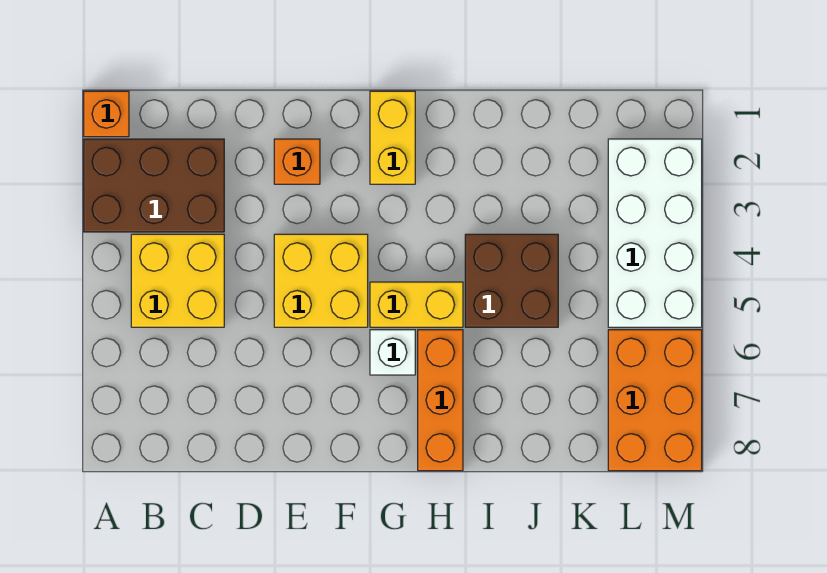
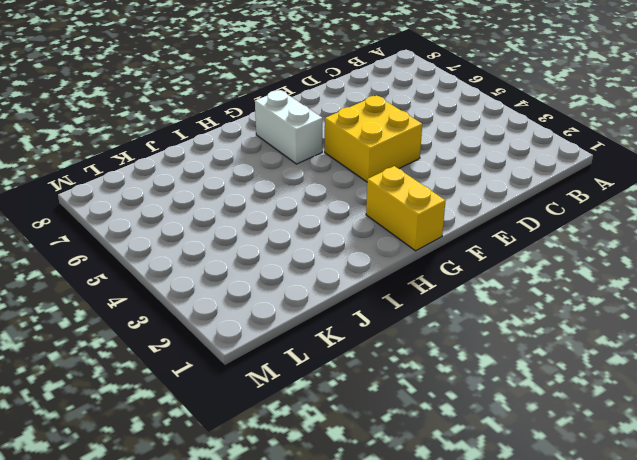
white 1x2 brick [255,90,322,164] -> white 1x1 brick [370,330,415,375]
none -> orange 1x1 brick [84,91,129,137]
none -> brown 2x3 brick [84,139,224,232]
none -> yellow 2x2 brick [131,234,224,327]

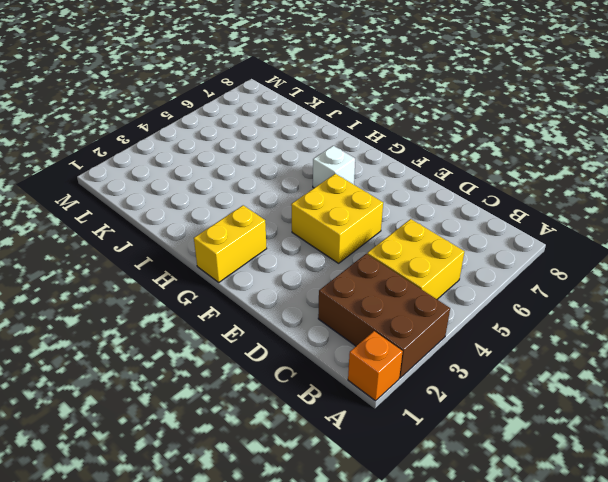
none -> orange 1x1 brick [274,139,320,184]
none -> yellow 1x2 brick [370,282,463,327]
none -> orange 1x3 brick [418,330,463,471]

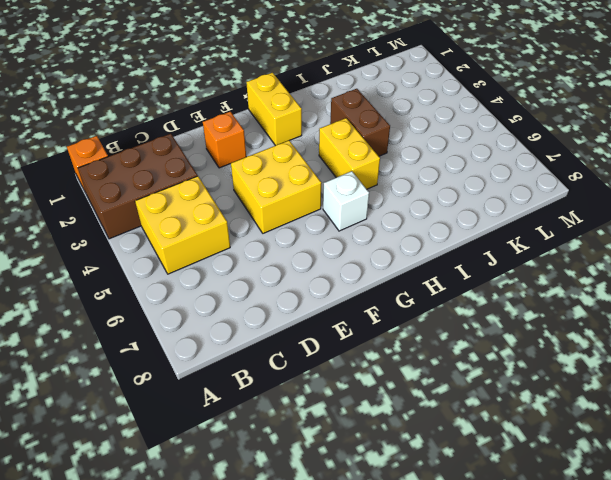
yellow 1x2 brick [319,118,380,189] -> yellow 1x2 brick turned to [370,282,463,327]
brown 1x2 brick [330,89,390,156] -> brown 2x2 brick [465,234,558,327]
none -> orange 1x3 brick [418,330,463,471]
none -> white 2x4 brick [608,139,702,327]
none -> orange 2x3 brick [608,330,702,471]

